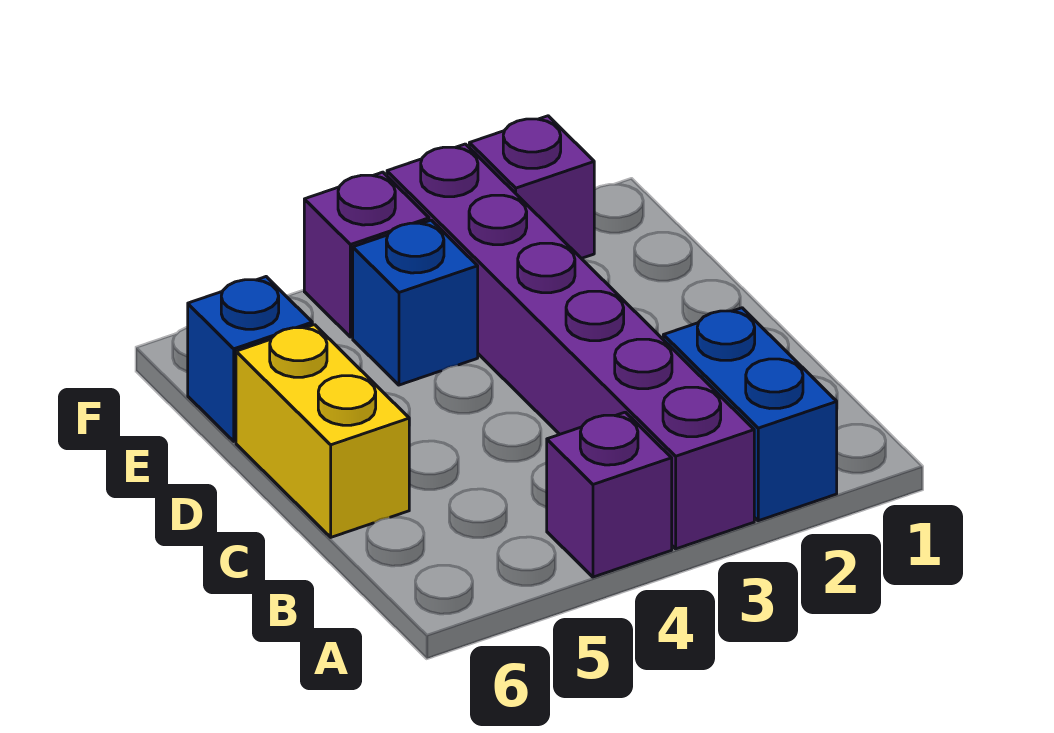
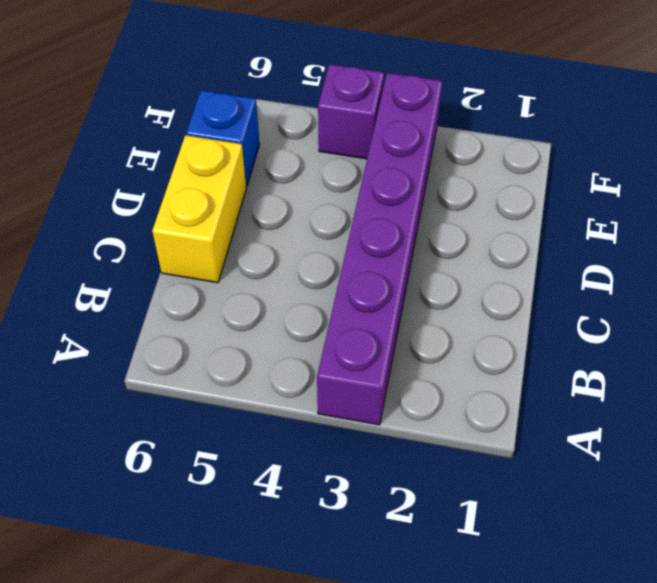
none -> blue 1x2 brick [663,308,837,521]
none -> purple 1x1 brick [547,412,672,577]

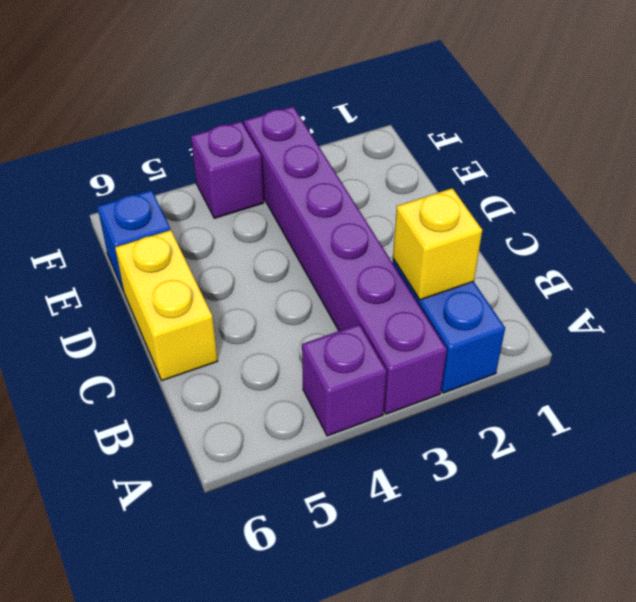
yellow 1x1 brick [393,188,482,300] -> none
none -> blue 1x1 brick [353,220,478,385]
none -> purple 1x1 brick [469,116,594,258]

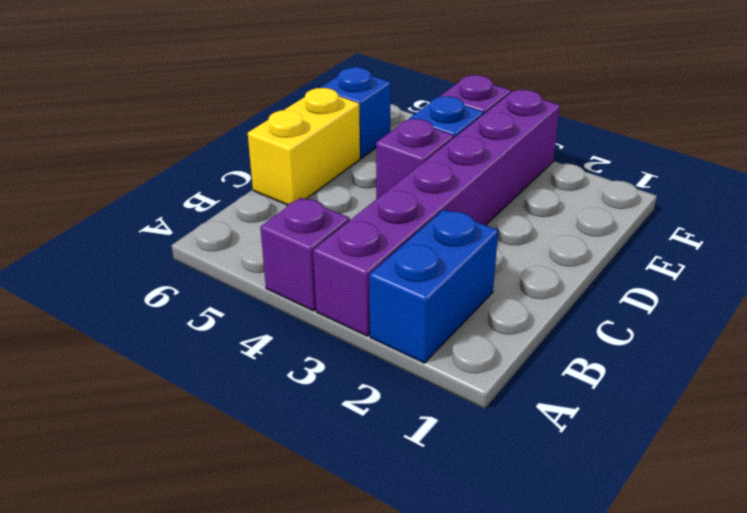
purple 1x1 brick [376,119,454,199] -> purple 1x1 brick moved to [469,116,594,258]

